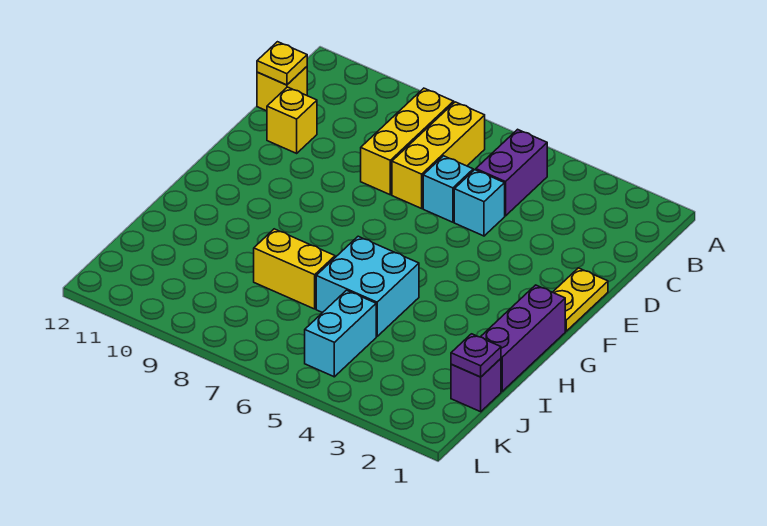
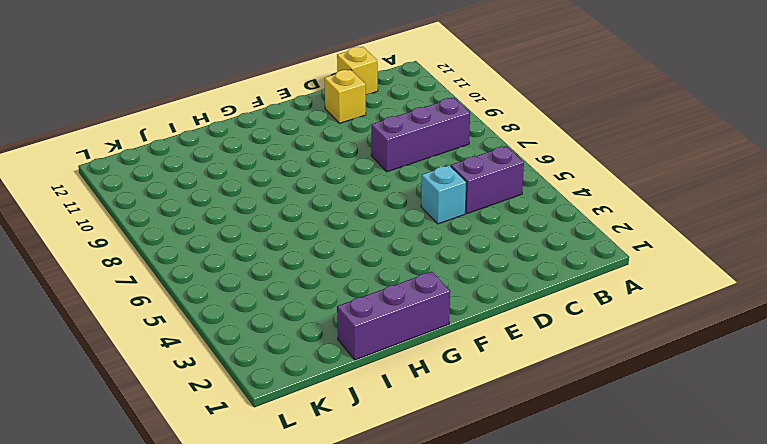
purple 1x3 brick [371,98,470,172] -> yellow 1x3 brick [361,88,454,195]
none -> yellow 1x3 brick [392,102,485,208]
none -> cyan 1x1 brick [423,156,473,222]
none -> yellow 1x2 plate [553,268,608,331]

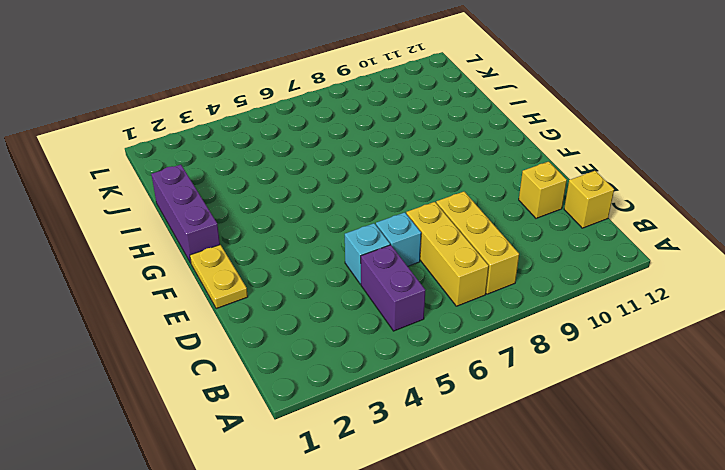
none -> cyan 2x2 brick [316,236,419,336]
none -> yellow 1x2 brick [254,229,335,309]
none -> purple 1x1 brick [451,359,501,412]

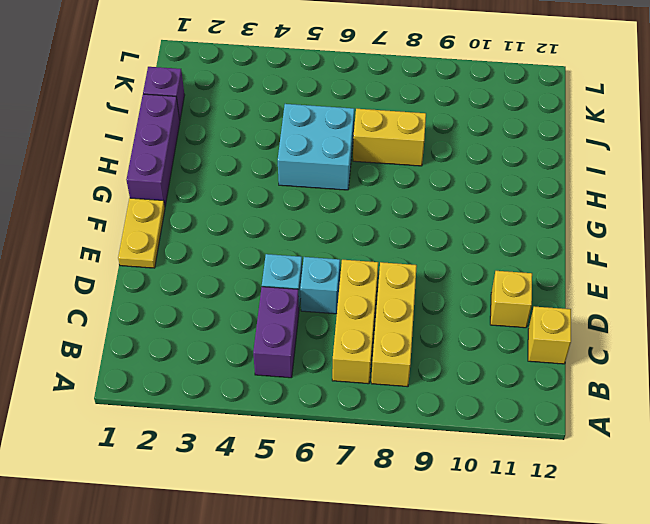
none -> cyan 1x2 brick [305,290,376,377]
none -> yellow 1x1 plate [257,42,307,85]
none -> purple 1x1 plate [451,334,501,377]

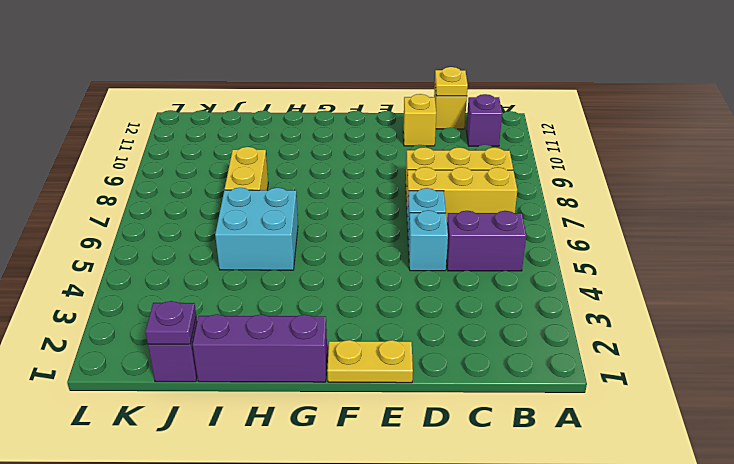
purple 1x1 brick [466,94,502,146] -> none
none -> cyan 1x2 brick [305,290,376,377]

